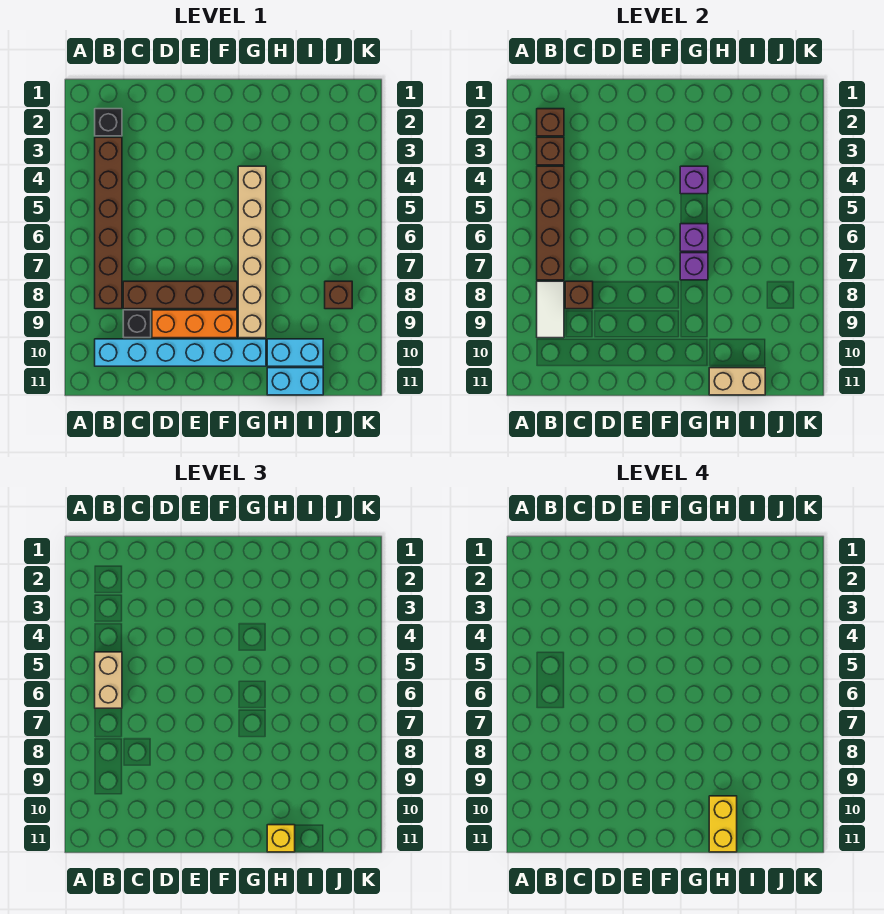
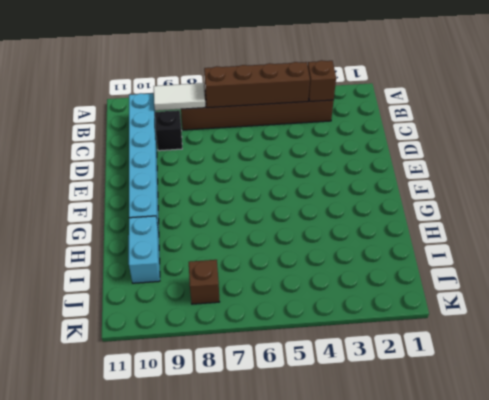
none -> black 1x1 brick [95,109,122,136]
none -> brown 1x4 brick [123,281,237,309]
none -> orange 1x3 brick [152,310,237,338]

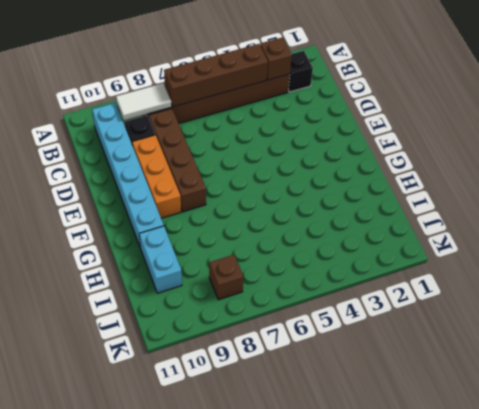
none -> tan 1x6 brick [238,166,266,338]
none -> cyan 1x2 brick [267,368,323,395]
none -> brown 1x1 brick [537,109,564,136]

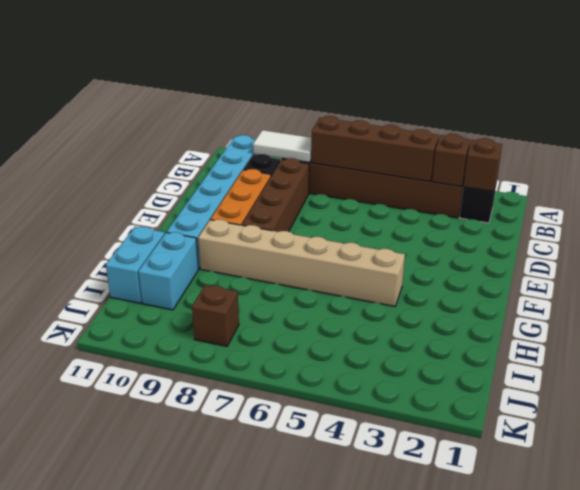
none -> brown 1x1 brick [565,281,593,309]
none -> purple 1x1 brick [680,166,708,194]
none -> purple 1x1 brick [680,224,708,251]

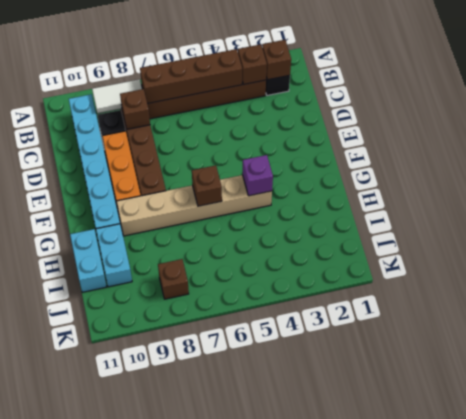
brown 1x1 brick [192,165,222,206] -> purple 1x1 brick [680,224,708,251]
none -> purple 1x1 brick [680,253,708,280]
none -> tan 1x2 brick [709,368,765,395]
none -> tan 1x2 brick [95,652,122,708]

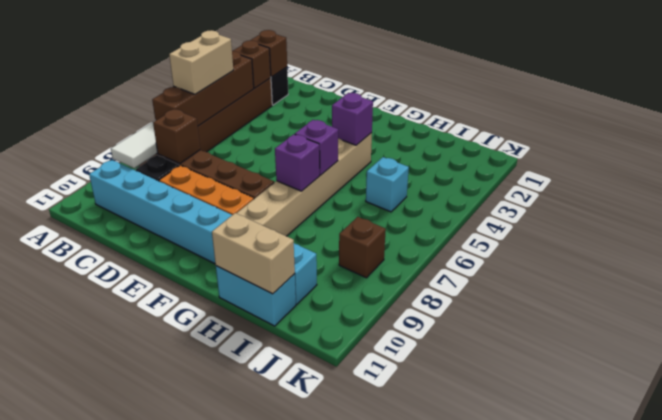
cyan 1x1 brick [366,157,409,212] -> none
none -> yellow 1x1 brick [267,825,295,852]
none -> yellow 1x2 brick [709,796,737,852]

